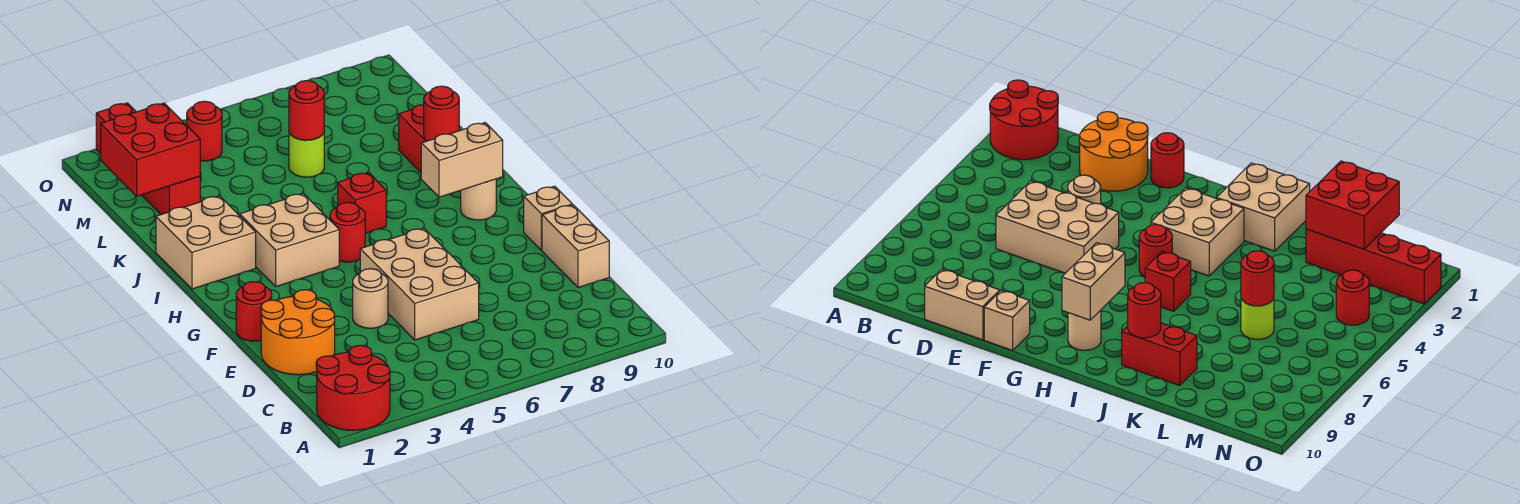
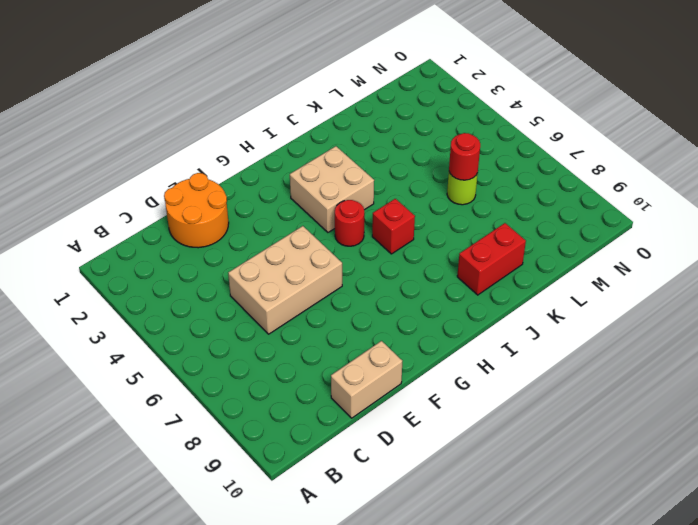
none -> red 2x2 round brick [316,345,390,430]
none -> tan 1x1 round brick [353,269,388,328]
none -> red 1x1 round brick [236,282,272,341]

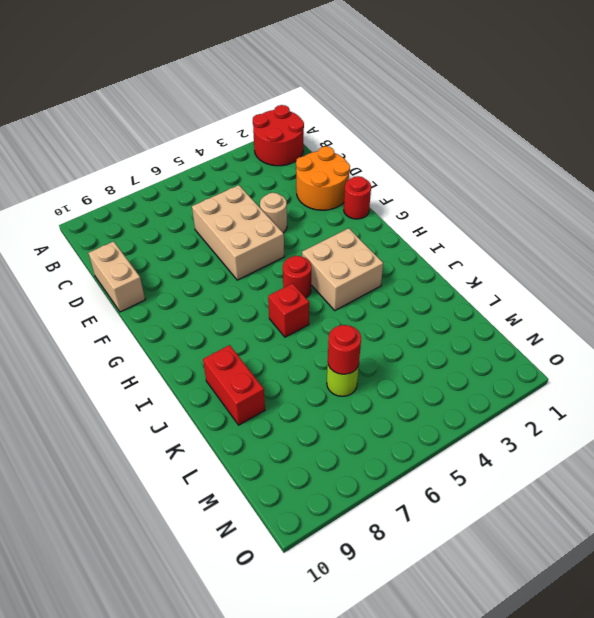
none -> tan 1x1 brick [524,186,572,250]
none -> tan 1x1 round brick [461,179,496,220]
none -> tan 2x2 brick [156,196,256,289]

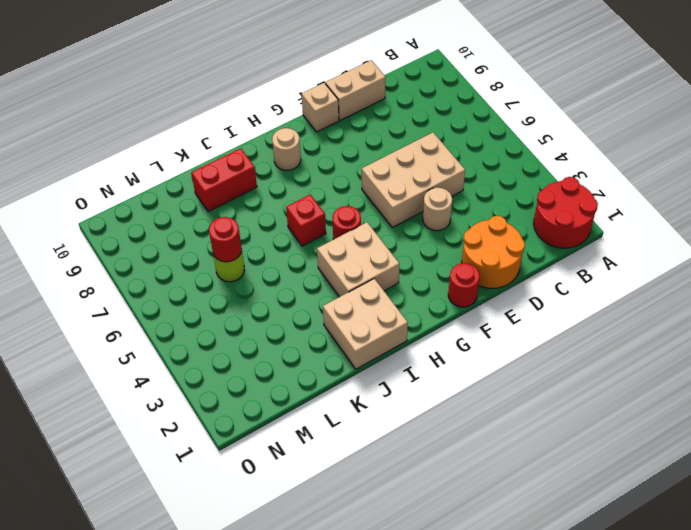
none -> red 1x4 brick [96,103,200,214]
none -> red 1x1 round brick [187,101,222,161]
none -> tan 1x2 brick [421,123,503,197]

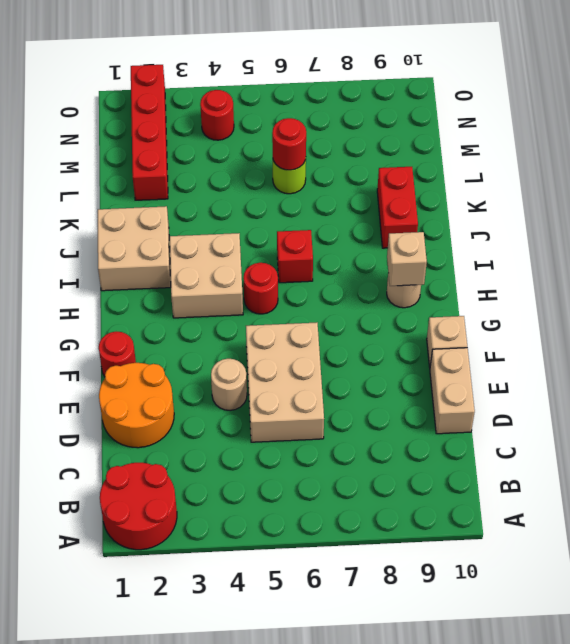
tan 1x1 brick [387,232,427,286] -> tan 1x2 brick [421,123,503,197]
none -> red 1x1 round brick [424,86,459,141]
none -> red 2x2 brick [101,103,200,196]

